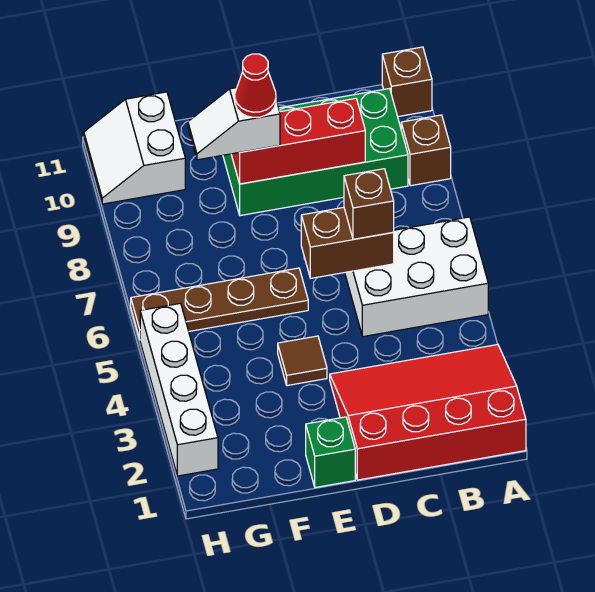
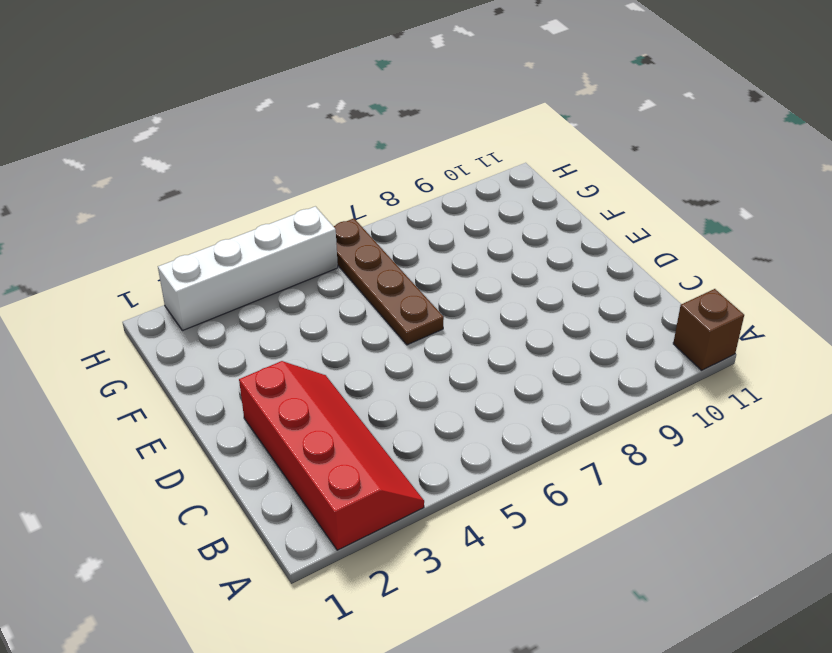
red 2x4 slope [239,361,424,550] -> red 3x4 slope [330,345,526,480]
none -> white 2x3 brick [345,217,488,337]
none -> brown 1x1 brick [401,115,451,186]
none -> green 2x4 brick [223,89,408,216]

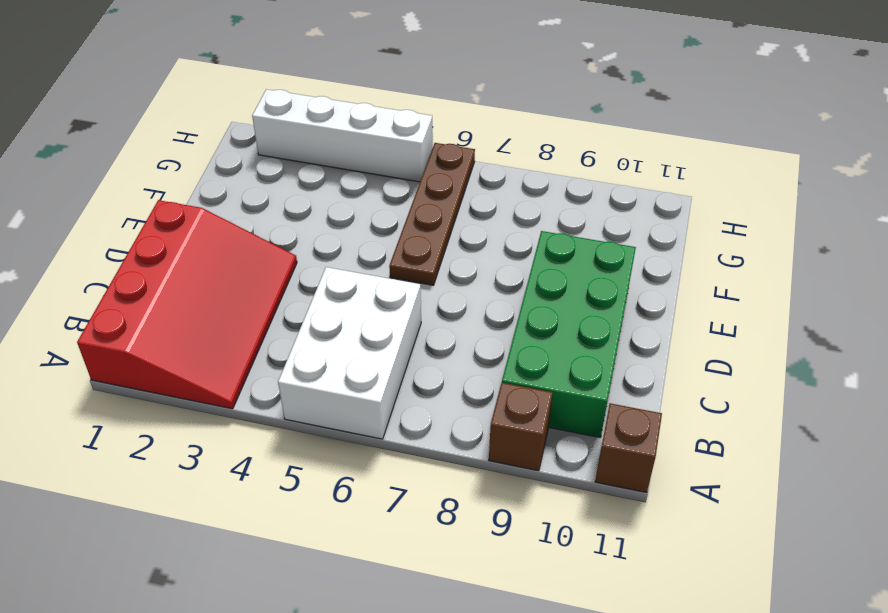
none -> green 1x1 brick [306,417,355,488]
none -> brown 1x1 tile [278,336,327,386]
none -> white 2x2 slope [84,92,185,204]

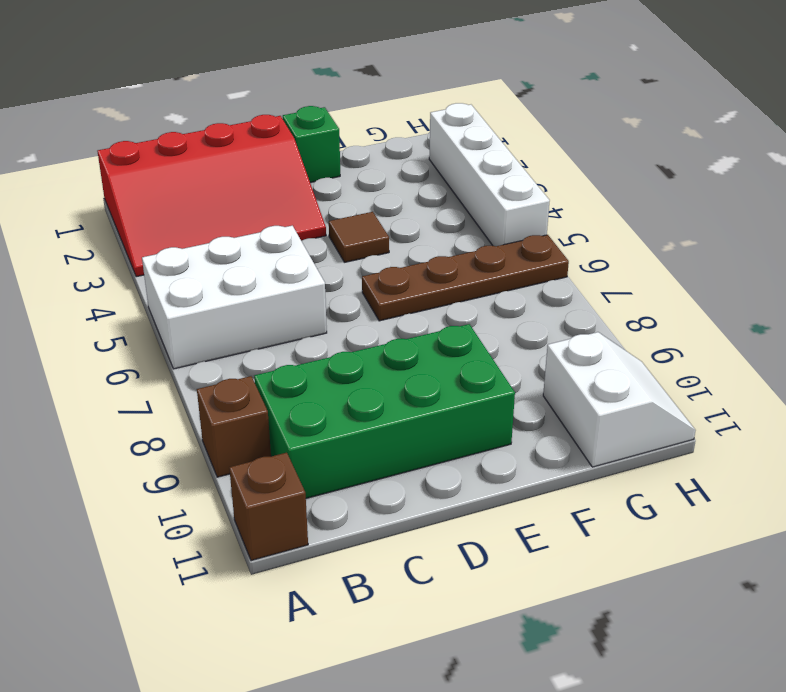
none -> brown 1x2 brick [301,207,394,278]
none -> red 1x3 brick [231,98,365,184]
none -> brown 1x1 brick [344,169,394,239]

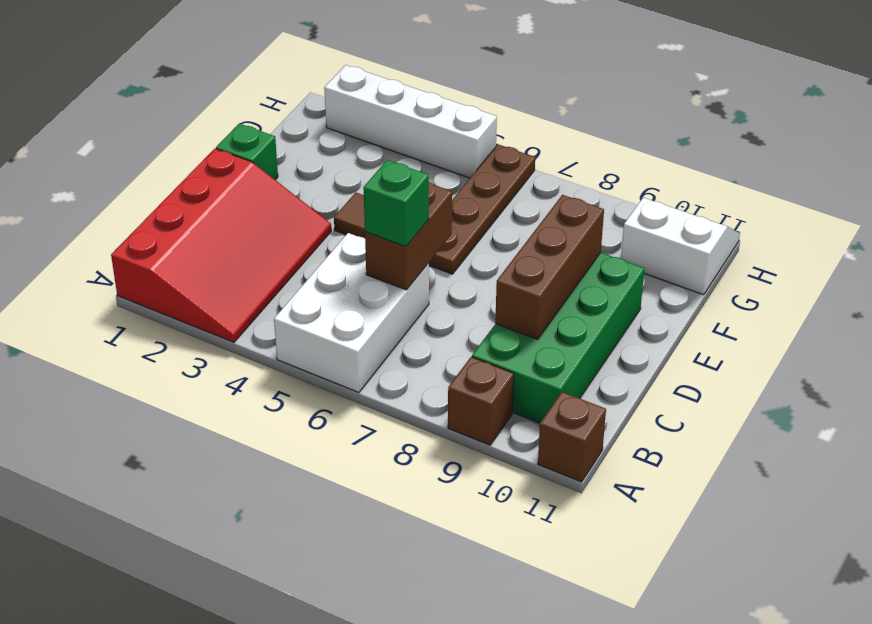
green 1x1 brick [363,160,429,247] -> brown 1x1 brick [344,169,394,239]
brown 1x3 brick [495,195,604,339] -> red 1x3 brick [231,98,365,184]
none -> white 1x2 slope [188,88,280,160]
none -> red 1x1 cone [235,54,276,117]

